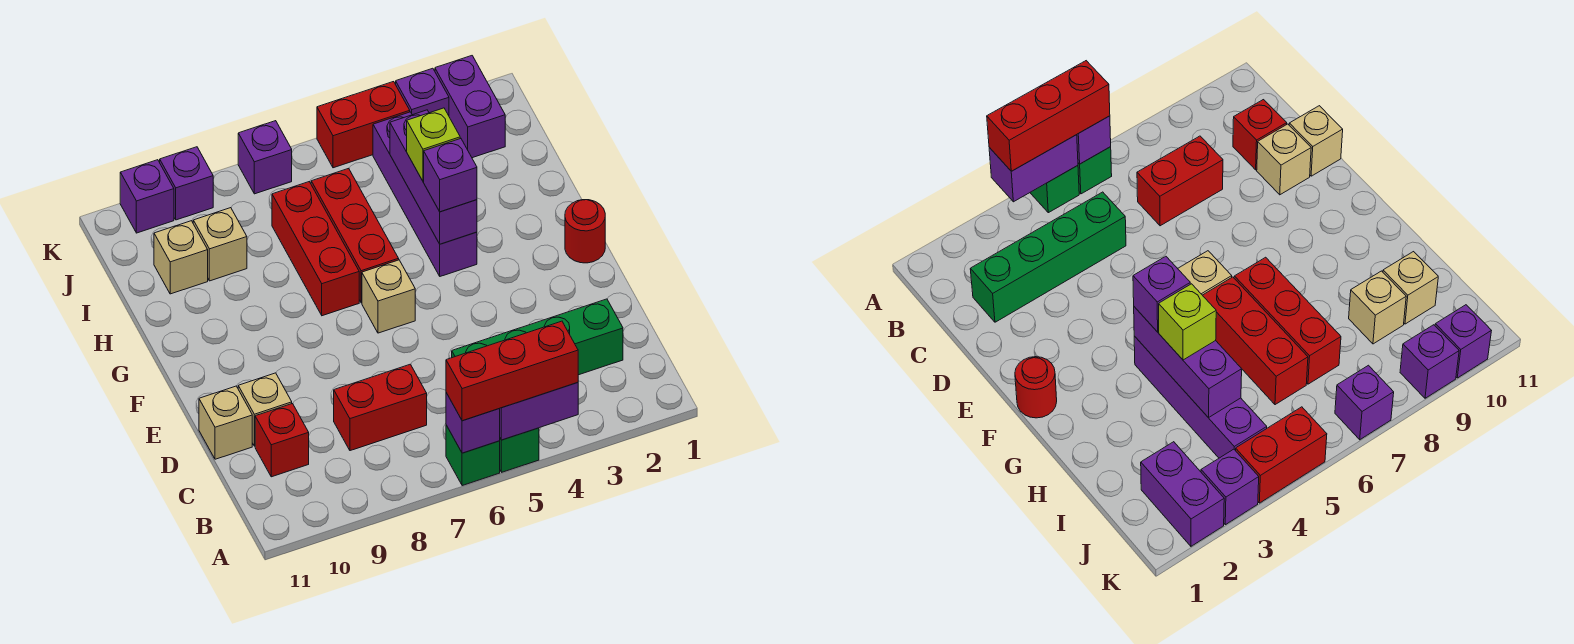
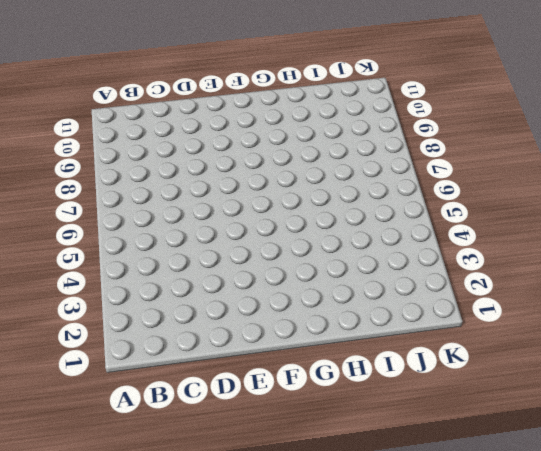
none -> green 1x1 brick [500,428,539,472]
none -> green 1x1 brick [446,425,500,486]
none -> green 1x4 brick [452,299,623,375]

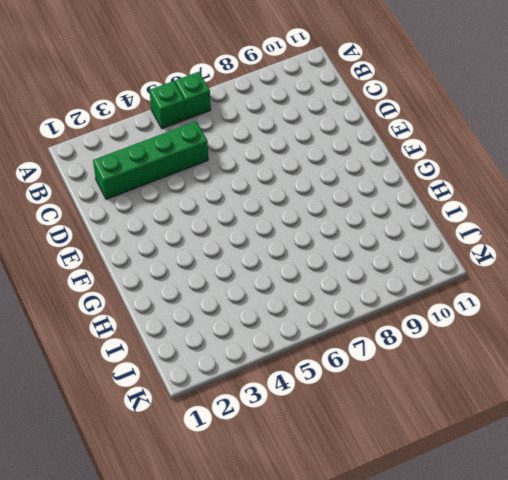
none -> red 1x2 brick [334,364,427,451]
none -> red 1x1 brick [255,404,309,477]
none -> tan 1x1 brick [238,373,292,446]

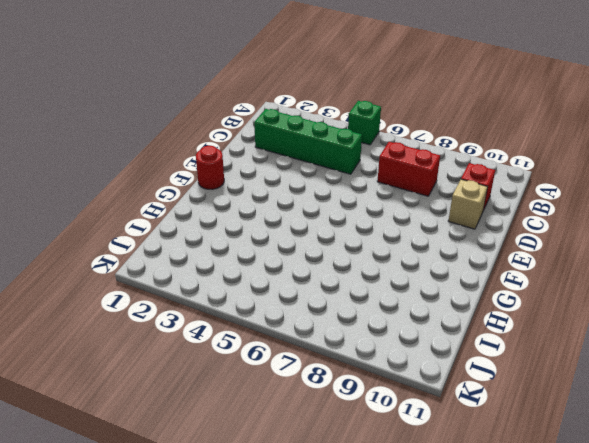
none -> green 1x1 brick [446,425,500,486]
none -> tan 1x1 brick [199,386,252,459]
none -> tan 1x1 brick [362,260,415,333]

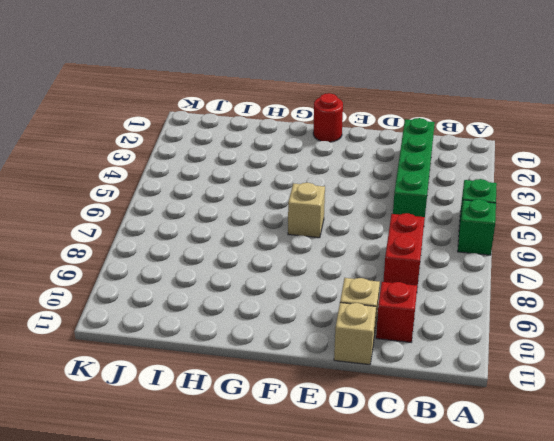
none -> purple 1x4 brick [373,112,477,276]
none -> red 1x3 brick [311,168,399,303]
none -> red 1x3 brick [272,182,359,316]

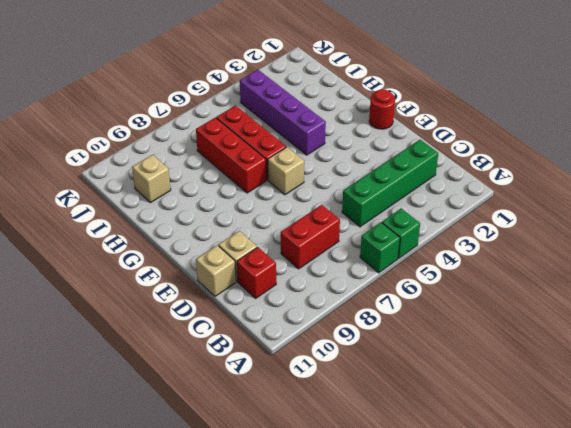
none -> tan 1x1 brick [193,208,247,281]
none -> purple 1x2 brick [435,56,505,158]
none -> purple 1x1 brick [396,68,449,116]

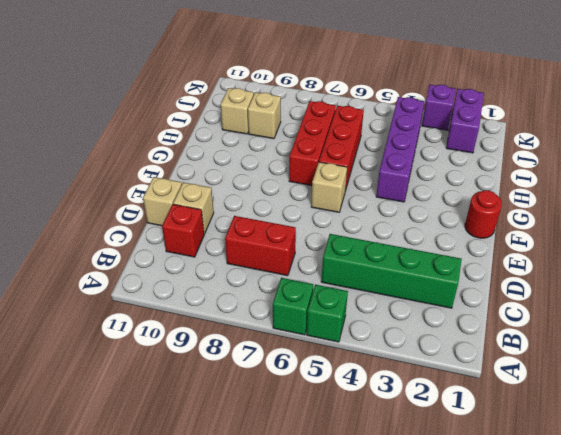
none -> red 1x2 brick [317,82,410,168]
none -> purple 1x1 brick [238,121,292,194]
none -> purple 1x1 brick [160,147,213,220]

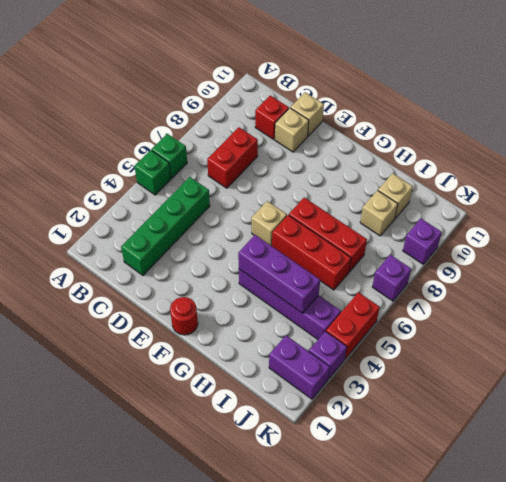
none -> purple 1x1 brick [120,160,174,233]
none -> purple 1x2 brick [499,383,578,440]
none -> purple 1x1 brick [446,393,500,453]

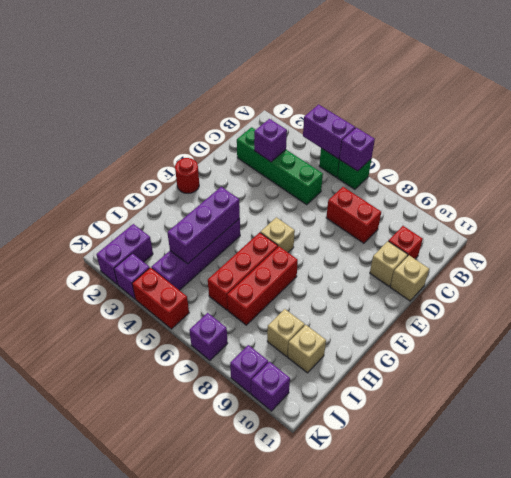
purple 1x1 brick [254,119,287,162] -> purple 1x1 brick moved to [424,138,477,212]
none -> red 1x3 brick [446,321,578,421]
none -> lime 1x1 brick [407,108,460,181]

